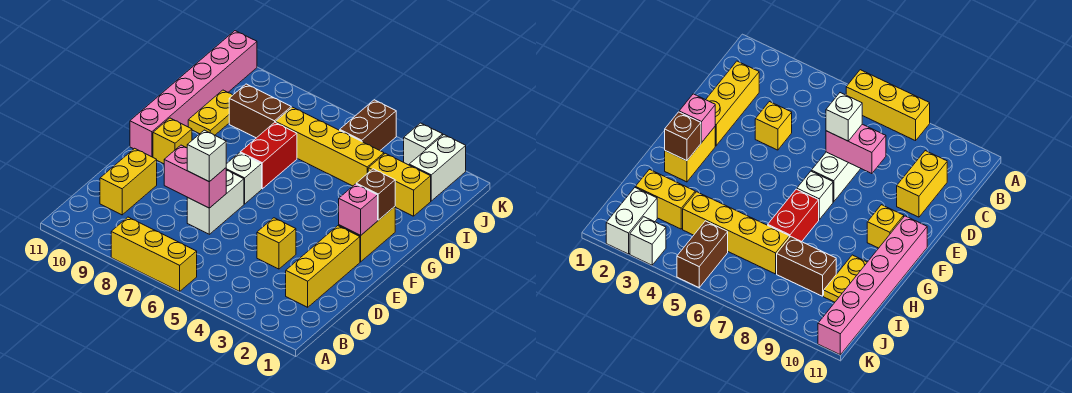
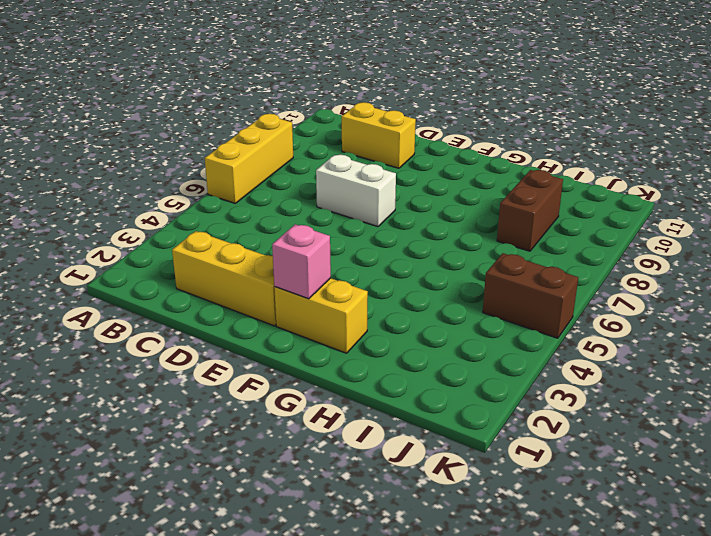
none -> yellow 1x1 brick [257,218,296,269]
none -> white 1x1 brick [226,153,262,204]
none -> yellow 1x1 brick [153,118,192,164]

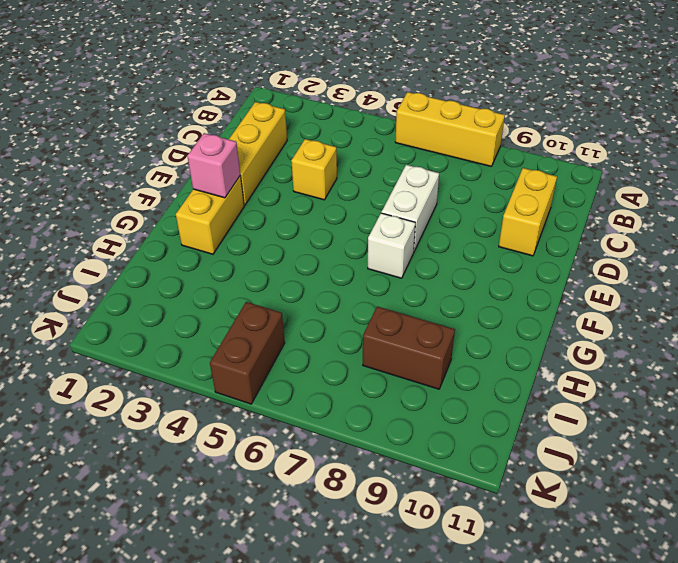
none -> yellow 1x1 brick [153,118,192,164]
none -> pink 1x6 brick [130,31,257,157]
none -> red 1x2 brick [240,122,297,189]

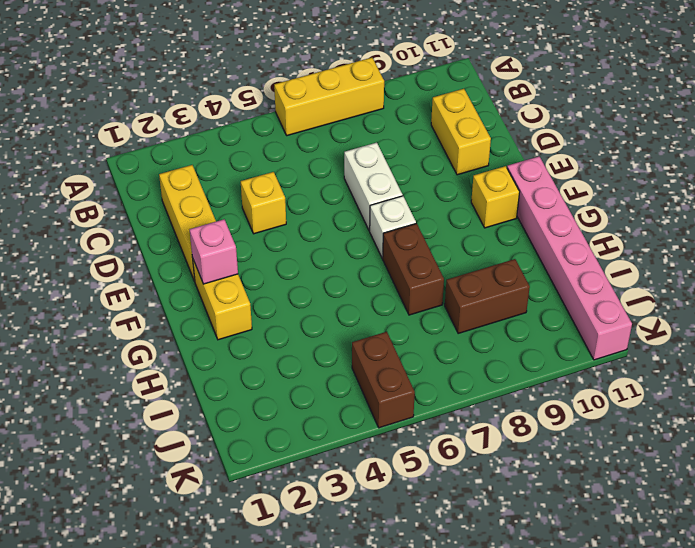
brown 1x2 brick [383,223,444,315] -> red 1x2 brick [240,122,297,189]
none -> yellow 1x2 plate [188,90,233,135]
none -> yellow 1x2 brick [368,153,431,216]
none -> yellow 1x4 brick [276,107,384,186]

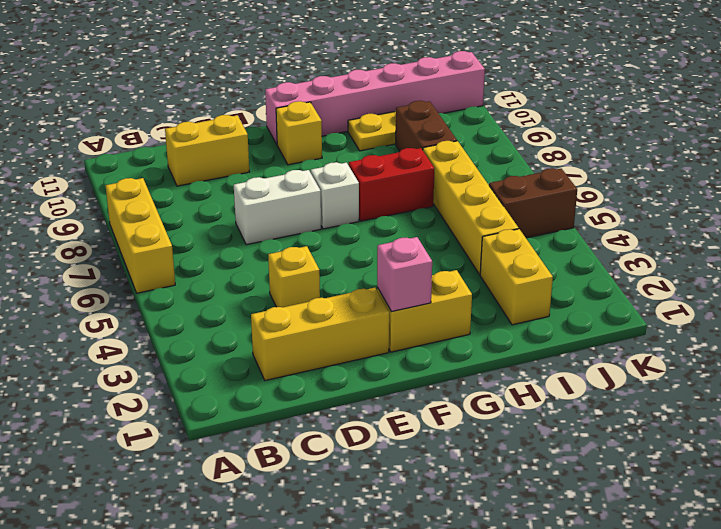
none -> white 1x2 brick [409,135,466,201]
none -> white 1x1 brick [404,123,443,165]
none -> pink 1x2 brick [164,145,226,208]

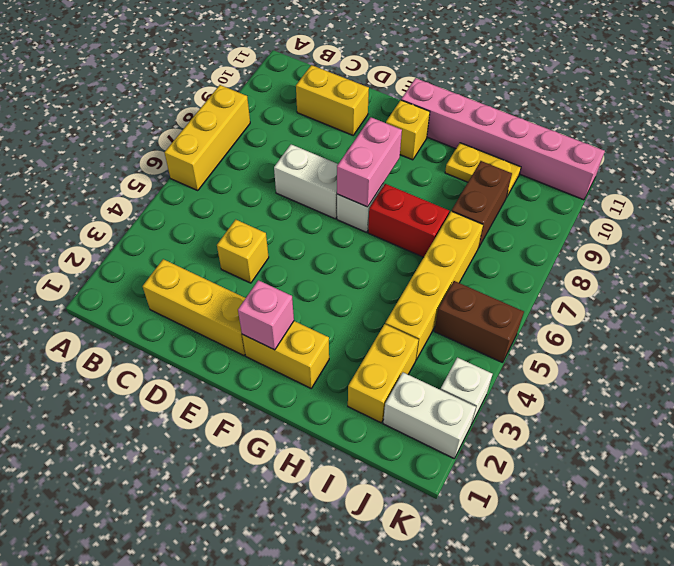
pink 1x2 brick [337,117,402,207] -> pink 1x2 brick moved to [164,145,226,208]
none -> brown 1x1 brick [356,169,395,220]
none -> white 1x1 brick [187,130,226,182]

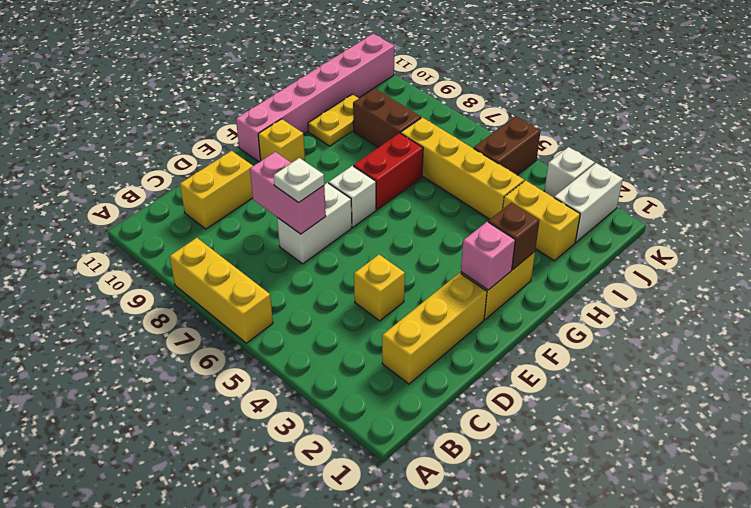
white 1x1 plate [274,158,324,203] -> white 1x1 brick [187,130,226,182]

